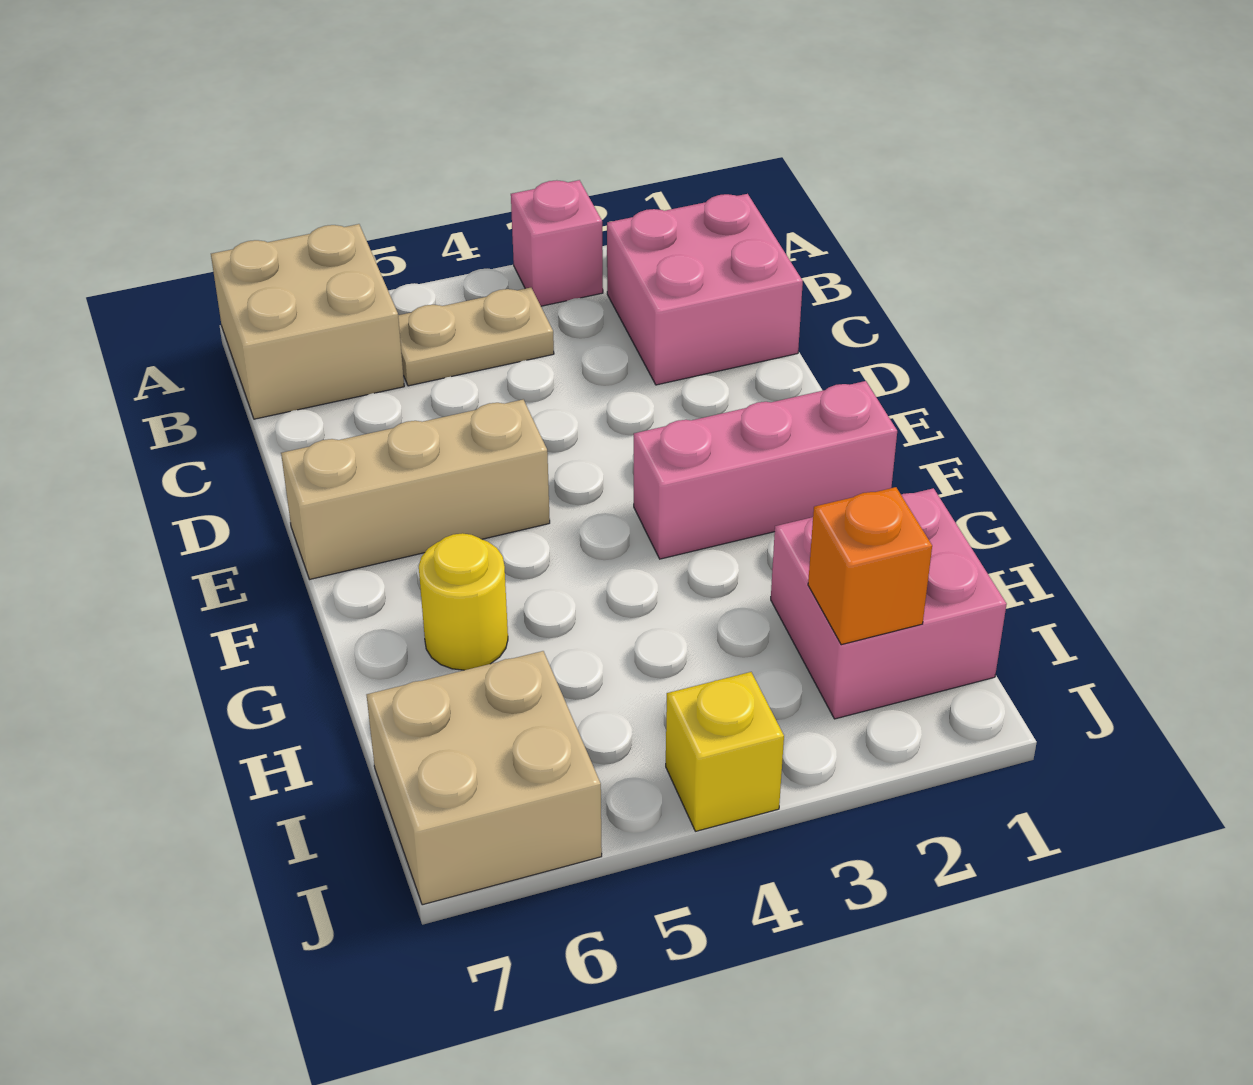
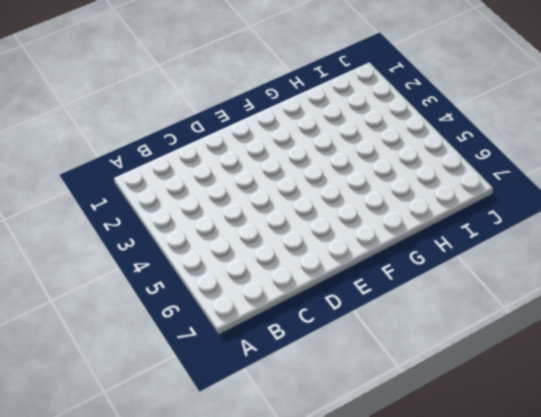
none -> pink 1x1 brick [511,180,603,306]
none -> tan 2x2 brick [211,224,404,419]

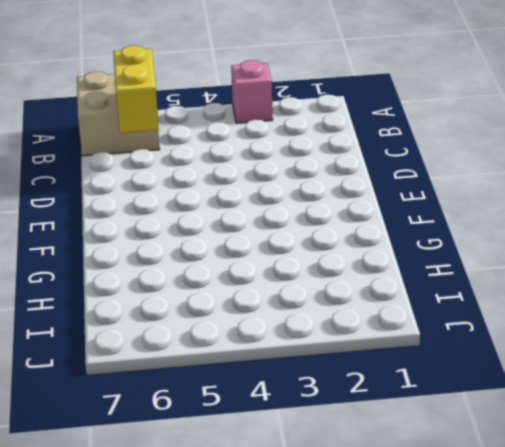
yellow 1x2 brick [113,45,159,133] -> none
none -> pink 2x2 brick [607,194,803,385]
none -> tan 1x2 plate [398,288,554,386]

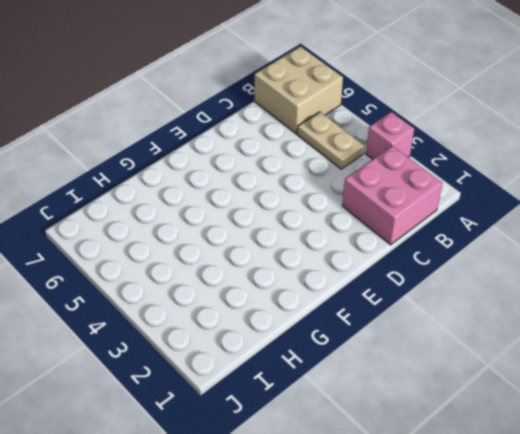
none -> tan 1x3 brick [281,400,550,579]
none -> pink 1x3 brick [634,381,897,559]

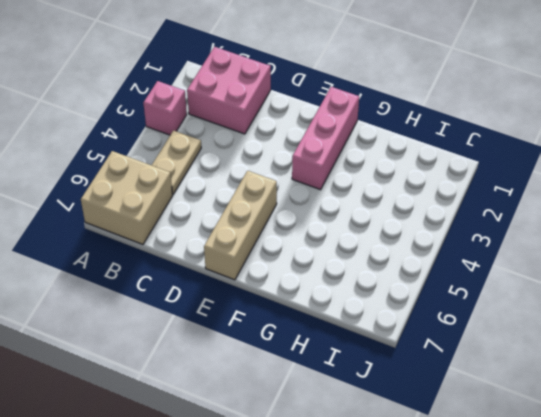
none -> yellow 1x1 round brick [419,533,508,670]
none -> pink 2x2 brick [771,488,1007,719]

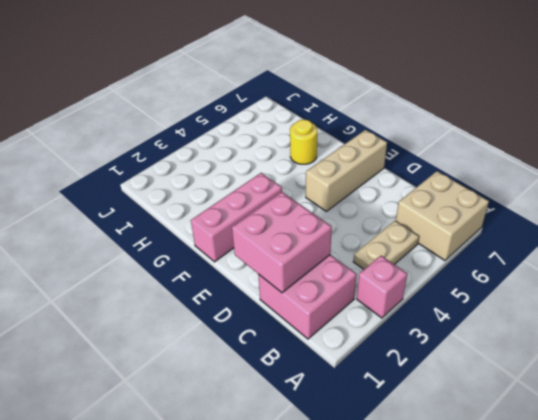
pink 2x2 brick [232,192,332,293] -> pink 2x2 brick moved to [771,488,1007,719]
none -> tan 2x2 brick [367,651,602,905]
none -> yellow 1x1 brick [666,672,784,831]

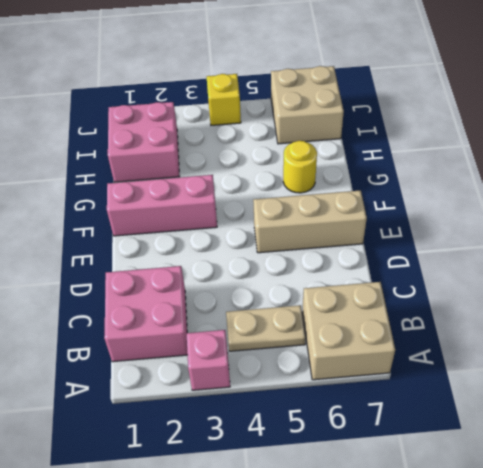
none -> orange 1x1 brick [808,487,932,645]

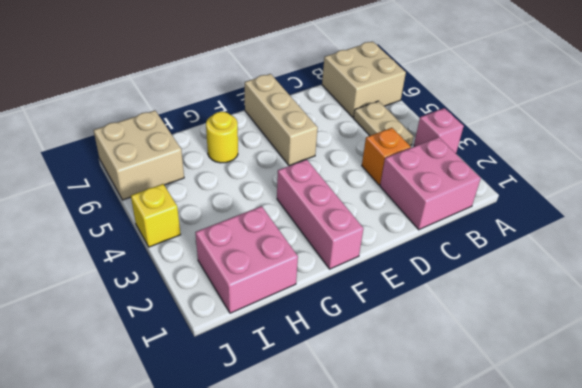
orange 1x1 brick [362,128,411,185] -> orange 1x1 brick moved to [808,487,932,645]

